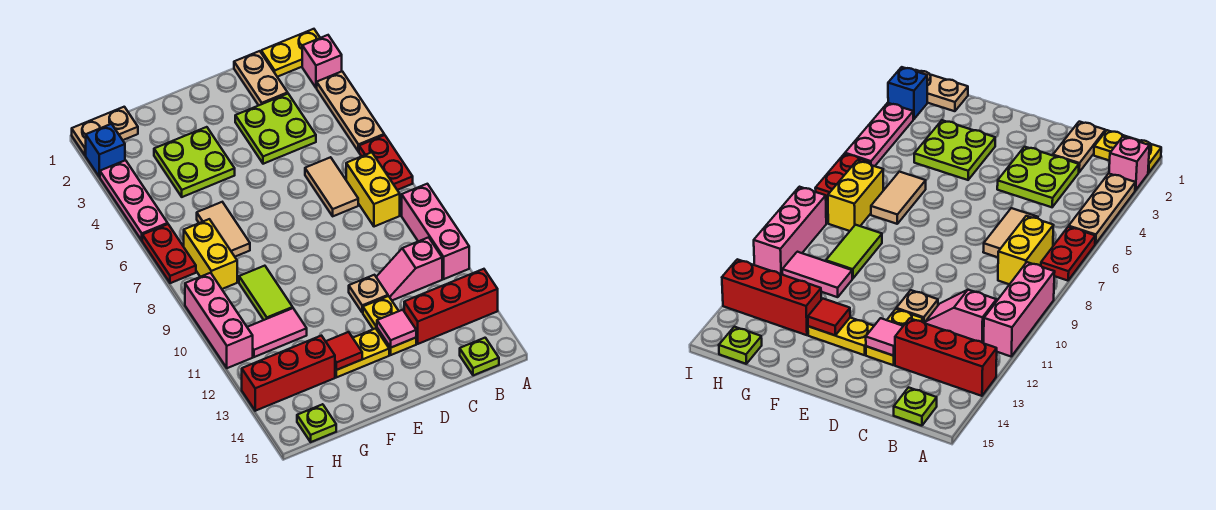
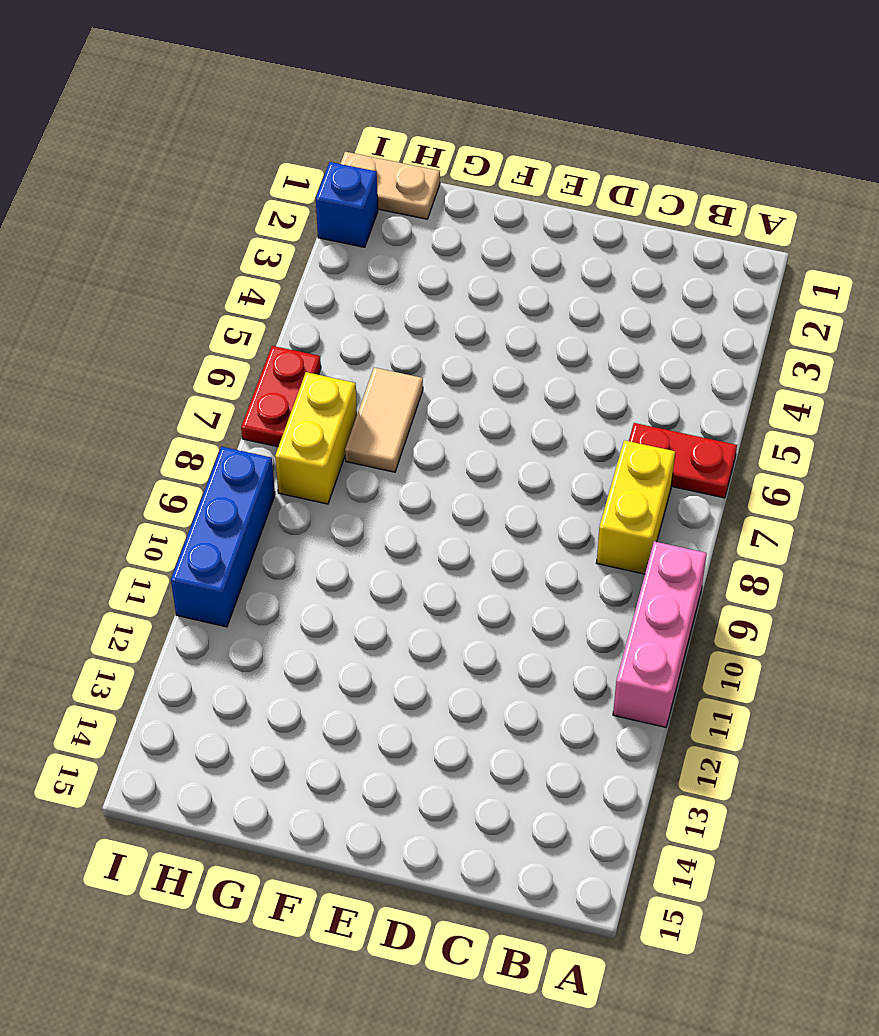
red 1x2 plate [629,423,737,498] -> red 1x2 plate turned to [359,135,413,190]
blue 1x3 brick [171,447,275,627] -> pink 1x3 brick [185,273,253,368]
none -> yellow 1x2 plate [261,29,320,77]
none -> pink 1x1 brick [302,35,342,88]
none -> tan 1x3 plate [317,71,384,152]

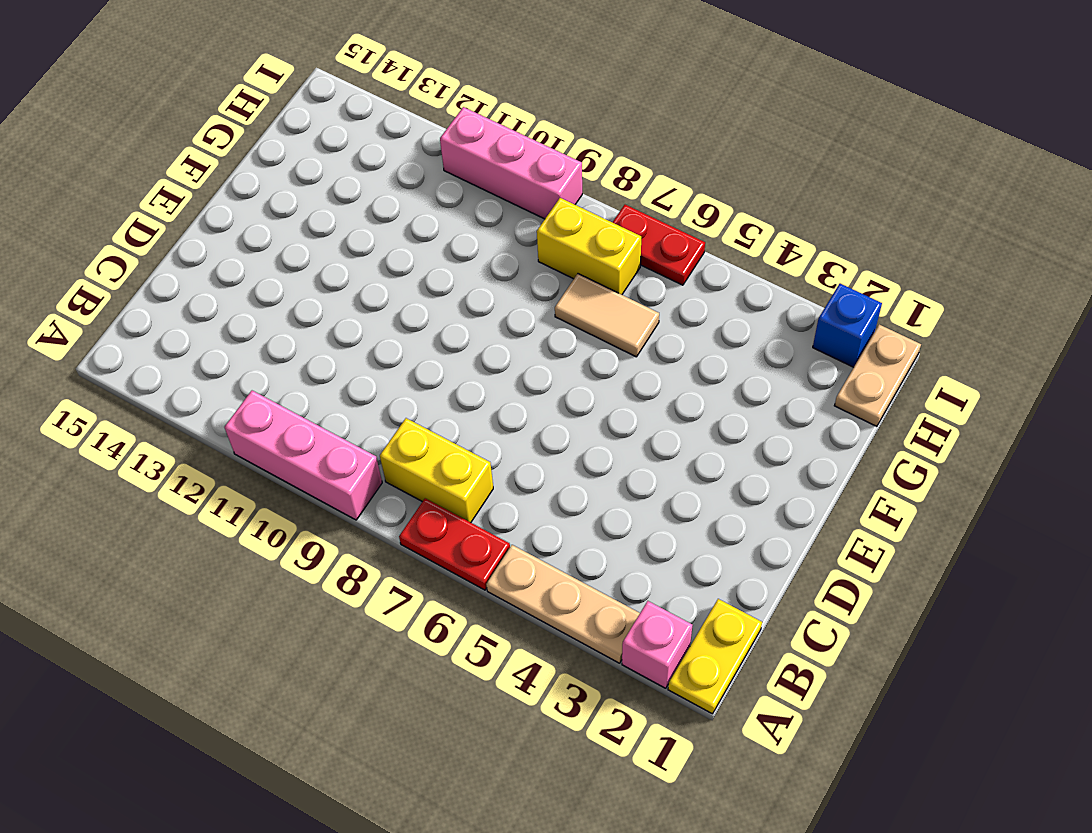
none -> red 1x3 brick [404,269,498,344]
none -> pink 1x2 slope [376,237,442,300]
none -> lime 1x1 plate [460,338,499,375]

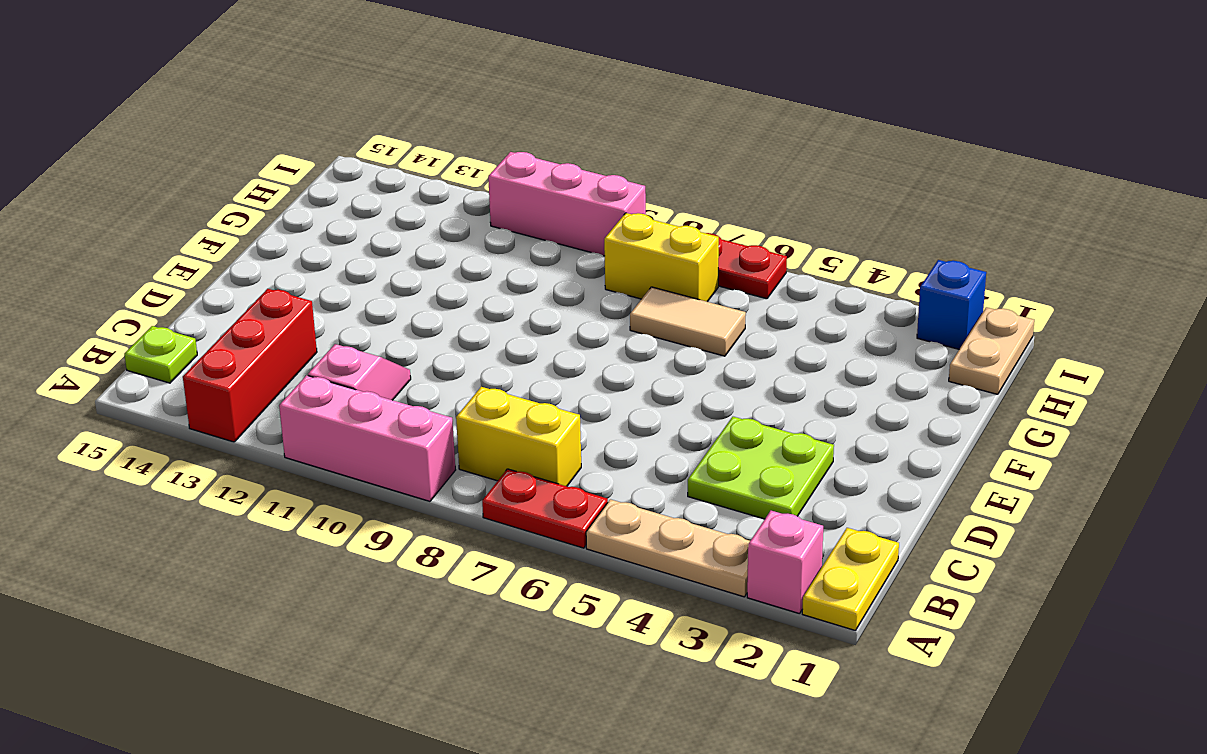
none -> tan 1x2 plate [234,51,288,105]
none -> tan 1x2 tile [305,157,358,216]
none -> tan 1x1 plate [349,275,388,313]

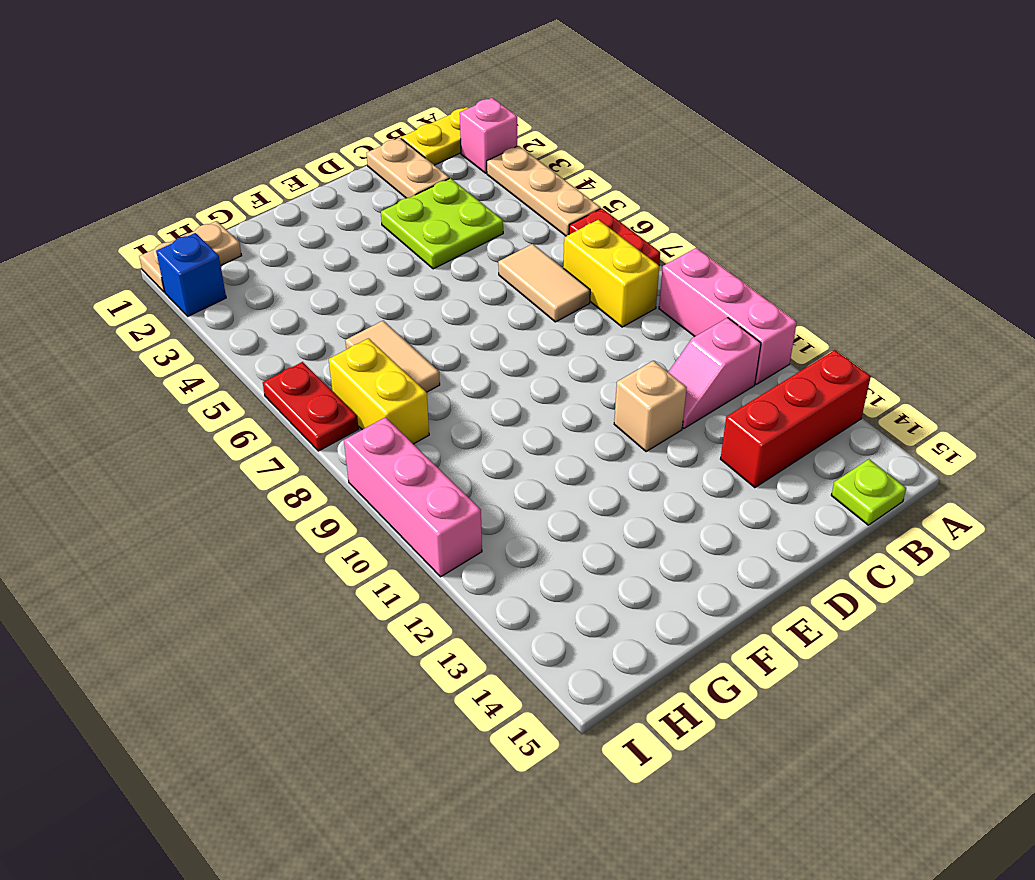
tan 1x1 brick [614,361,687,452] -> tan 1x1 plate [349,275,388,313]
none -> yellow 1x2 plate [363,296,416,355]
none -> yellow 1x2 plate [335,328,389,377]
none -> lime 2x2 plate [154,127,235,197]

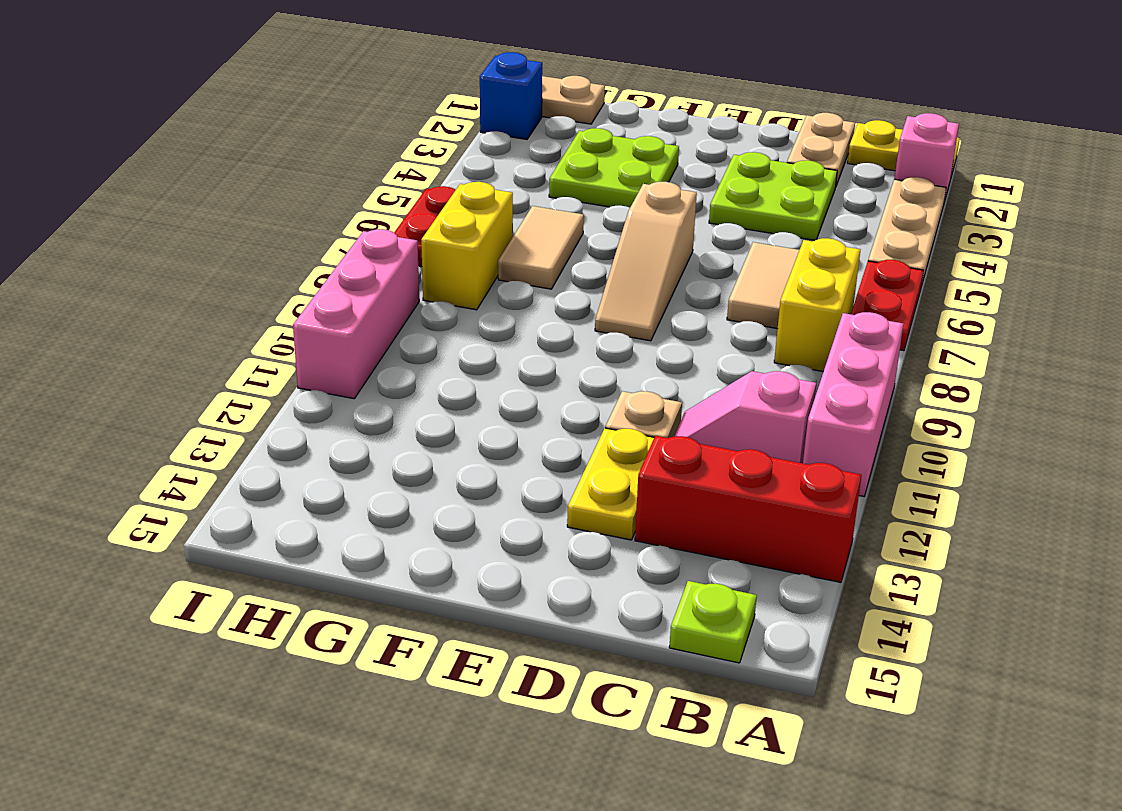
tan 1x3 slope [595,182,697,341] -> none
none -> yellow 1x2 plate [335,328,389,377]
none -> lime 1x2 tile [239,266,293,320]
none -> pink 1x2 tile [247,308,307,357]

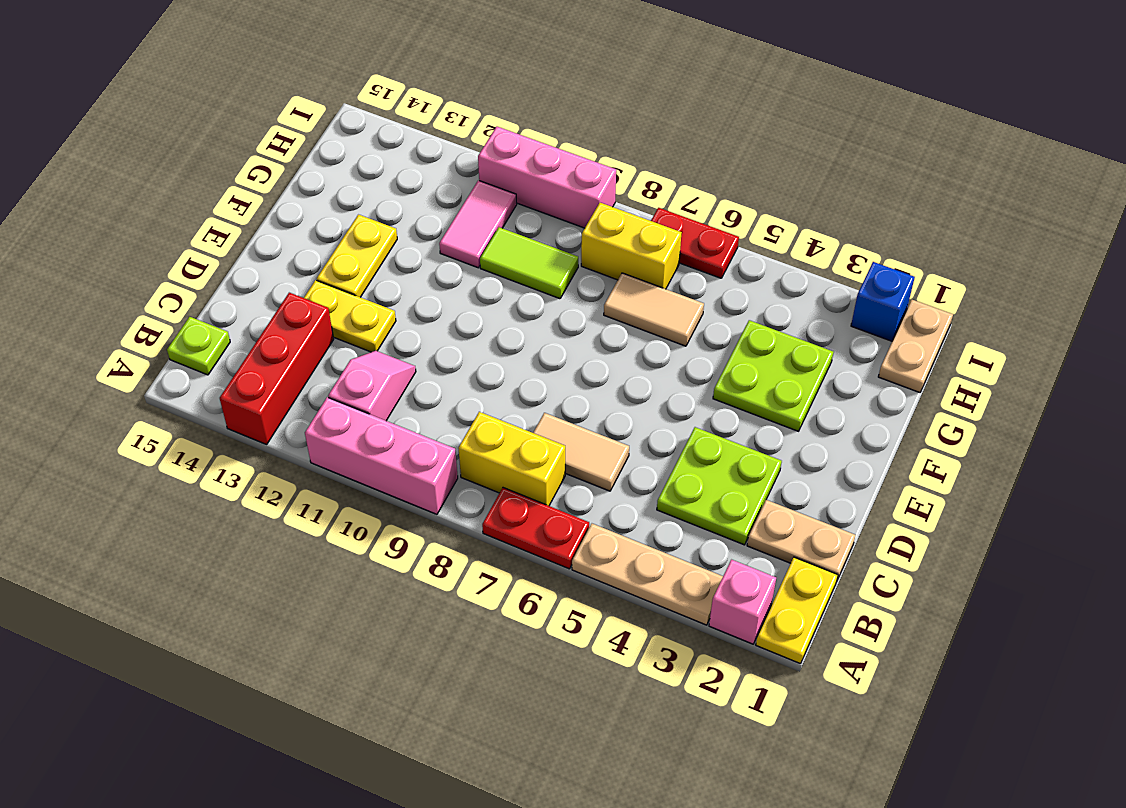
none -> tan 1x1 plate [349,275,388,313]
none -> red 1x3 brick [242,336,335,411]
none -> lime 1x1 plate [297,404,336,442]

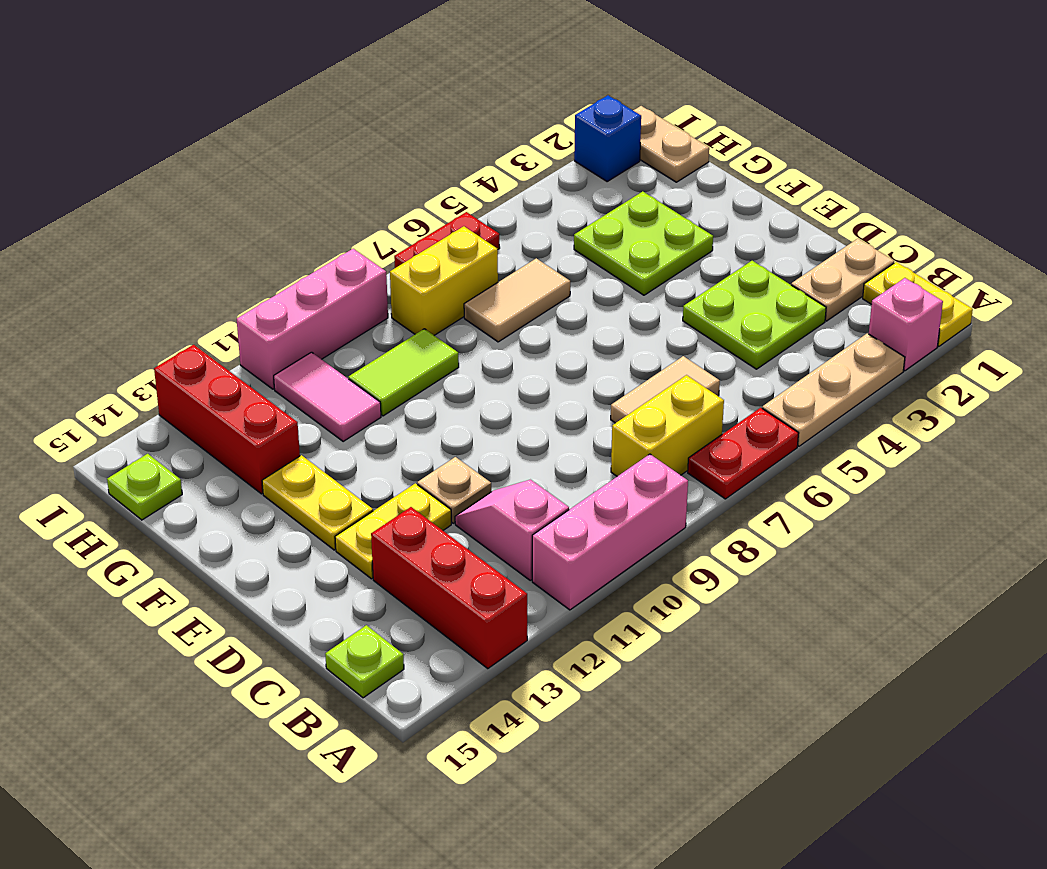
none -> pink 1x3 plate [100,160,168,240]
none -> pink 1x1 tile [377,310,416,347]
none -> red 1x1 tile [326,332,362,370]

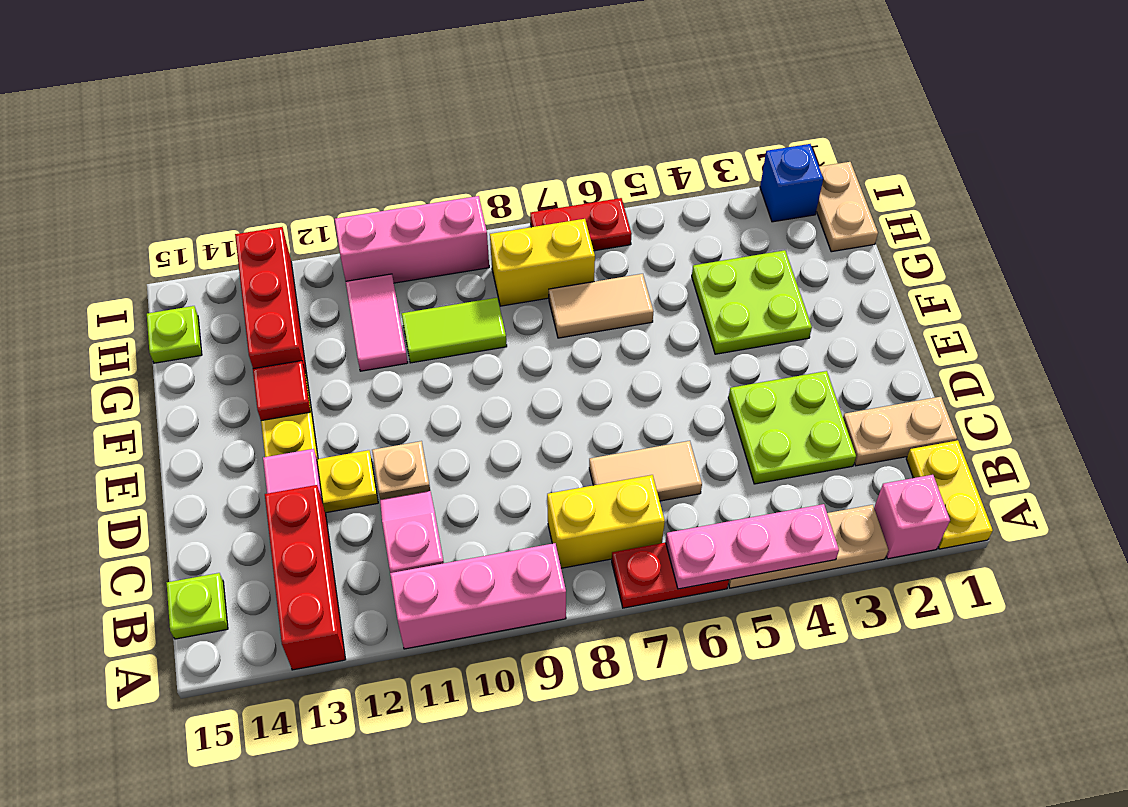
pink 1x3 plate [666,504,839,589] -> pink 1x3 plate moved to [100,160,168,240]

